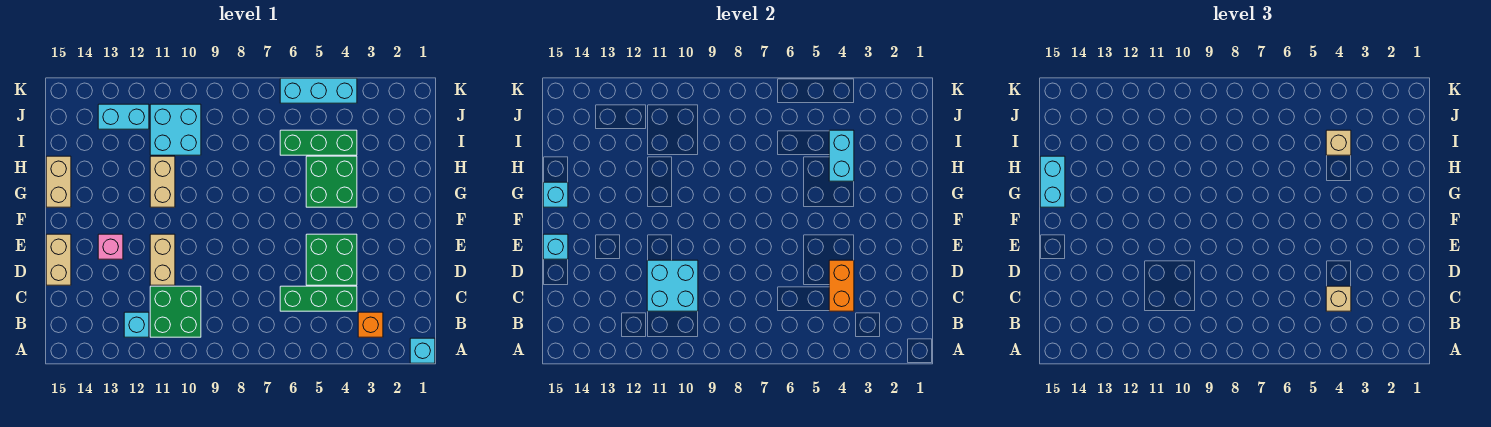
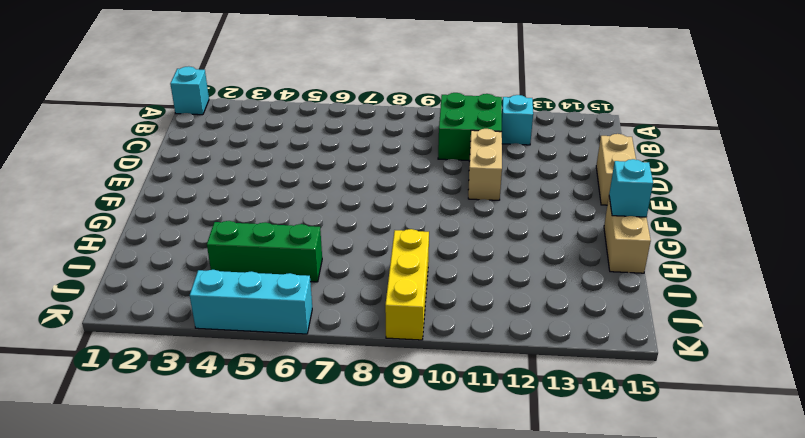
yellow 1x3 brick [385,229,429,340] -> none
none -> orange 1x1 brick [358,312,383,337]
none -> green 1x3 brick [280,286,357,311]
none -> green 2x2 brick [306,234,357,285]

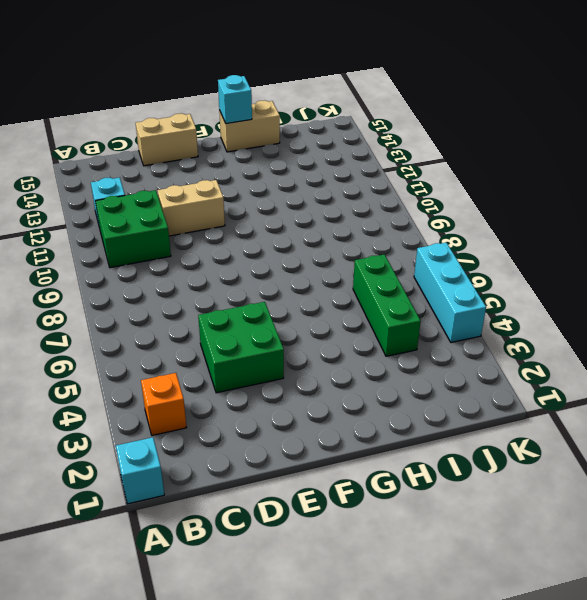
none -> green 1x3 brick [280,286,357,311]
none -> pink 1x1 brick [98,234,123,259]
none -> green 2x2 brick [306,156,357,207]

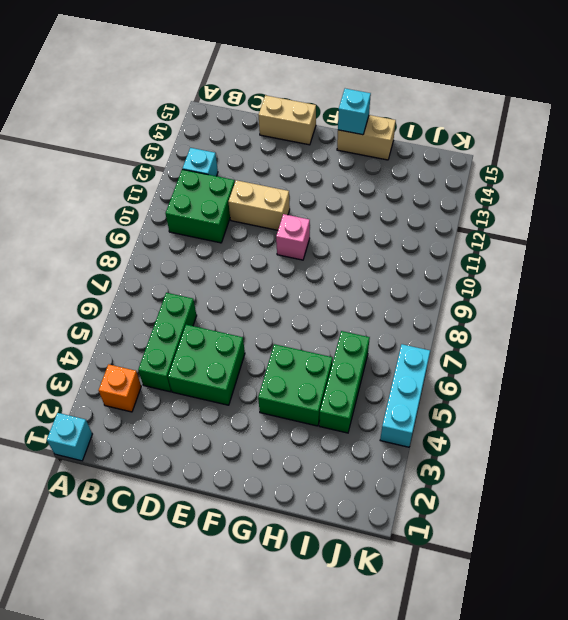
pink 1x1 brick [276,214,310,260] -> pink 1x1 brick moved to [98,234,123,259]
none -> tan 1x2 brick [150,156,175,207]
none -> cyan 2x2 brick [150,104,201,155]
none -> cyan 1x2 brick [98,104,149,129]

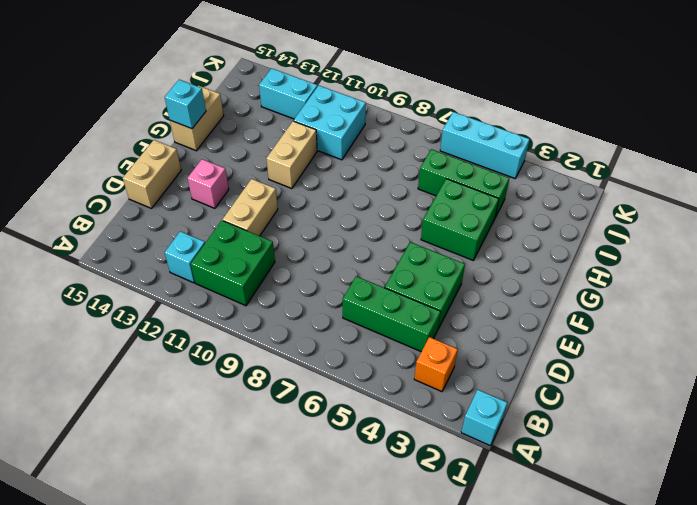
none -> orange 1x2 brick [829,260,854,311]
none -> cyan 2x2 brick [647,260,698,311]
none -> cyan 1x1 brick [543,234,568,259]

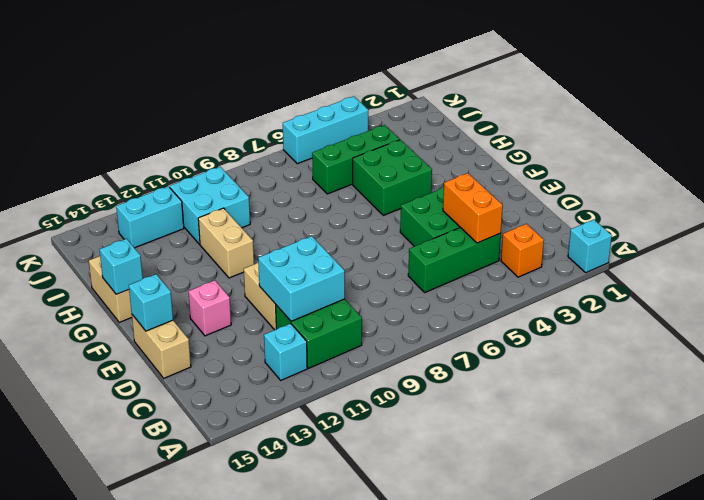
none -> cyan 1x2 brick [829,130,854,181]
none -> tan 1x1 brick [1326,286,1351,311]
none -> cyan 1x2 brick [1040,156,1065,207]

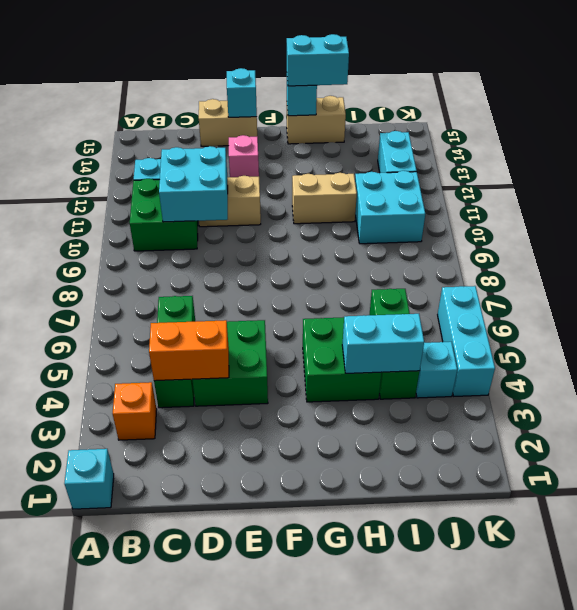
cyan 1x1 brick [416,342,457,398] -> none
none -> tan 1x1 brick [1326,286,1351,311]
none -> tan 1x1 brick [1326,130,1351,155]

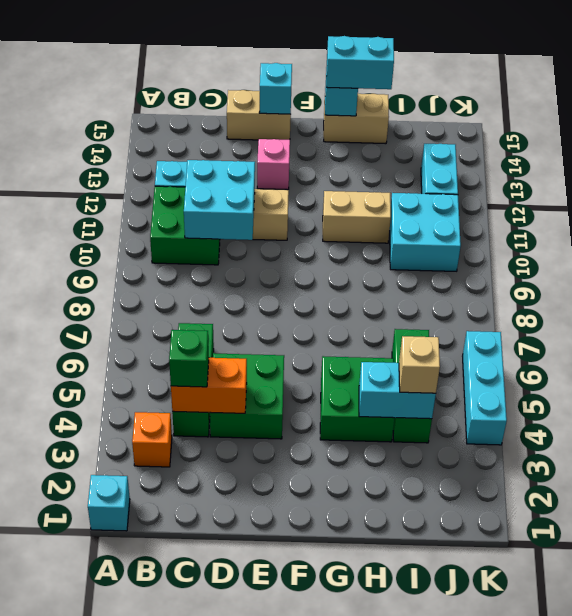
green 1x1 brick [169,330,209,387] -> tan 1x1 brick [1326,286,1351,311]

